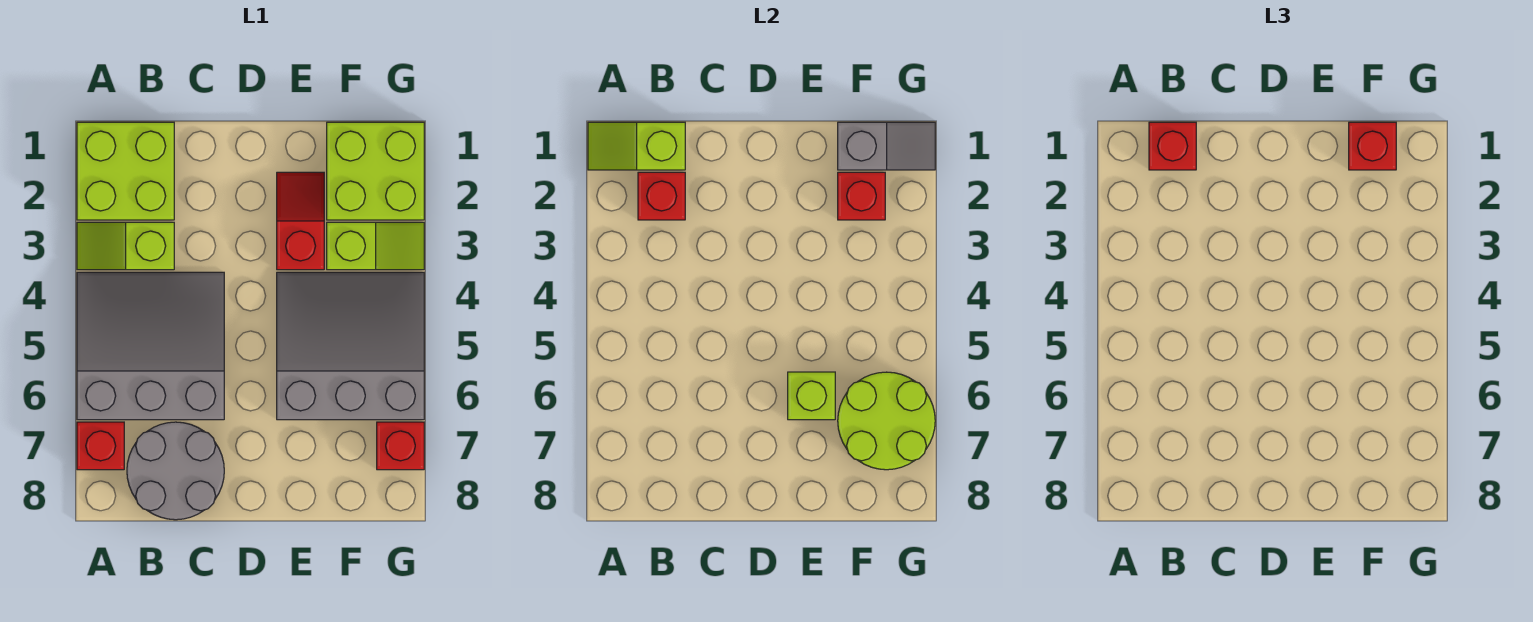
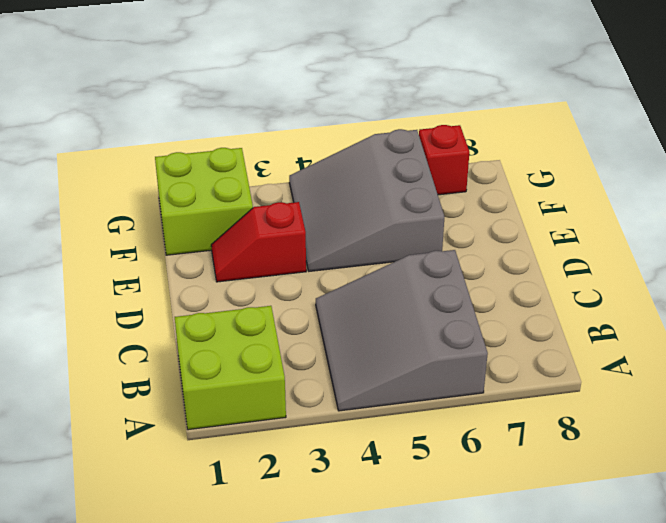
none -> lime 1x2 slope [77,222,174,270]
none -> red 1x1 brick [77,422,124,470]
none -> grey 2x2 round brick [127,422,224,520]

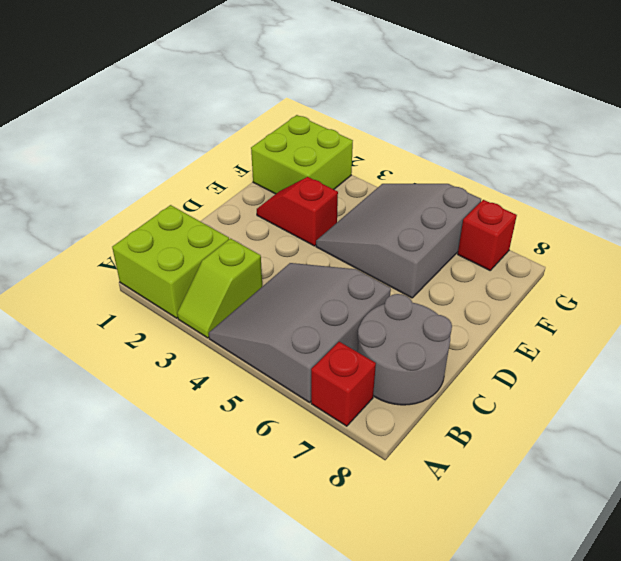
none -> lime 1x2 slope [327,222,424,270]
none -> lime 1x2 slope [588,122,685,170]
none -> red 1x1 brick [638,172,685,220]

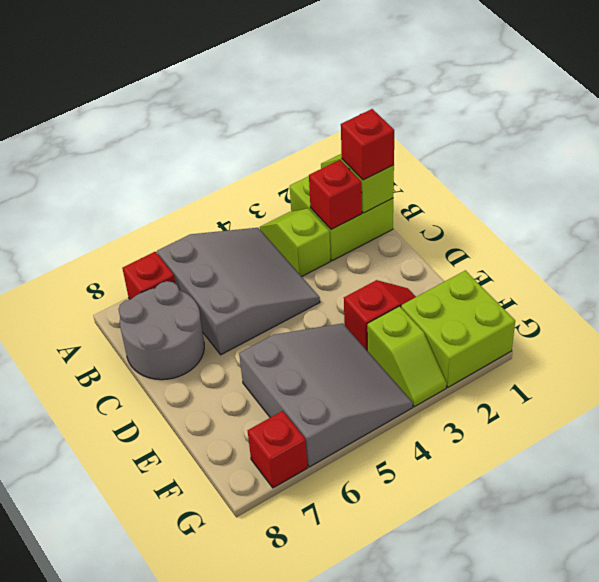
none -> lime 1x1 brick [788,372,835,420]
none -> grey 1x2 slope [838,122,935,170]
none -> red 1x1 brick [838,172,885,220]

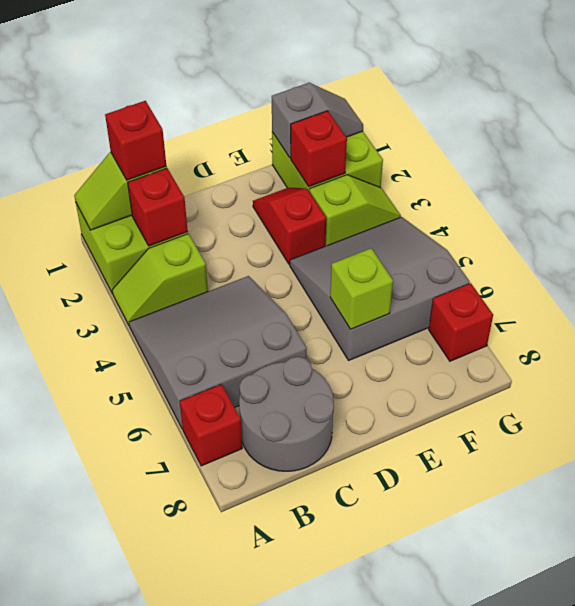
none -> lime 2x2 round brick [838,372,935,470]
none -> red 1x1 brick [1349,122,1396,170]

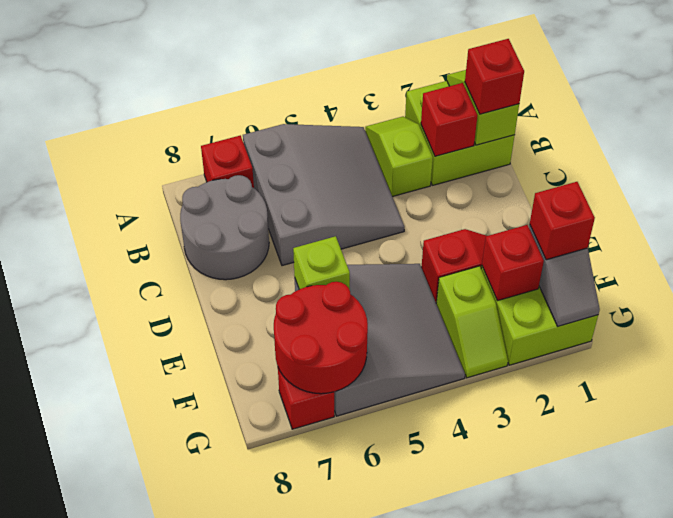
red 2x2 round brick [274,282,368,394] -> lime 2x2 round brick [838,372,935,470]

